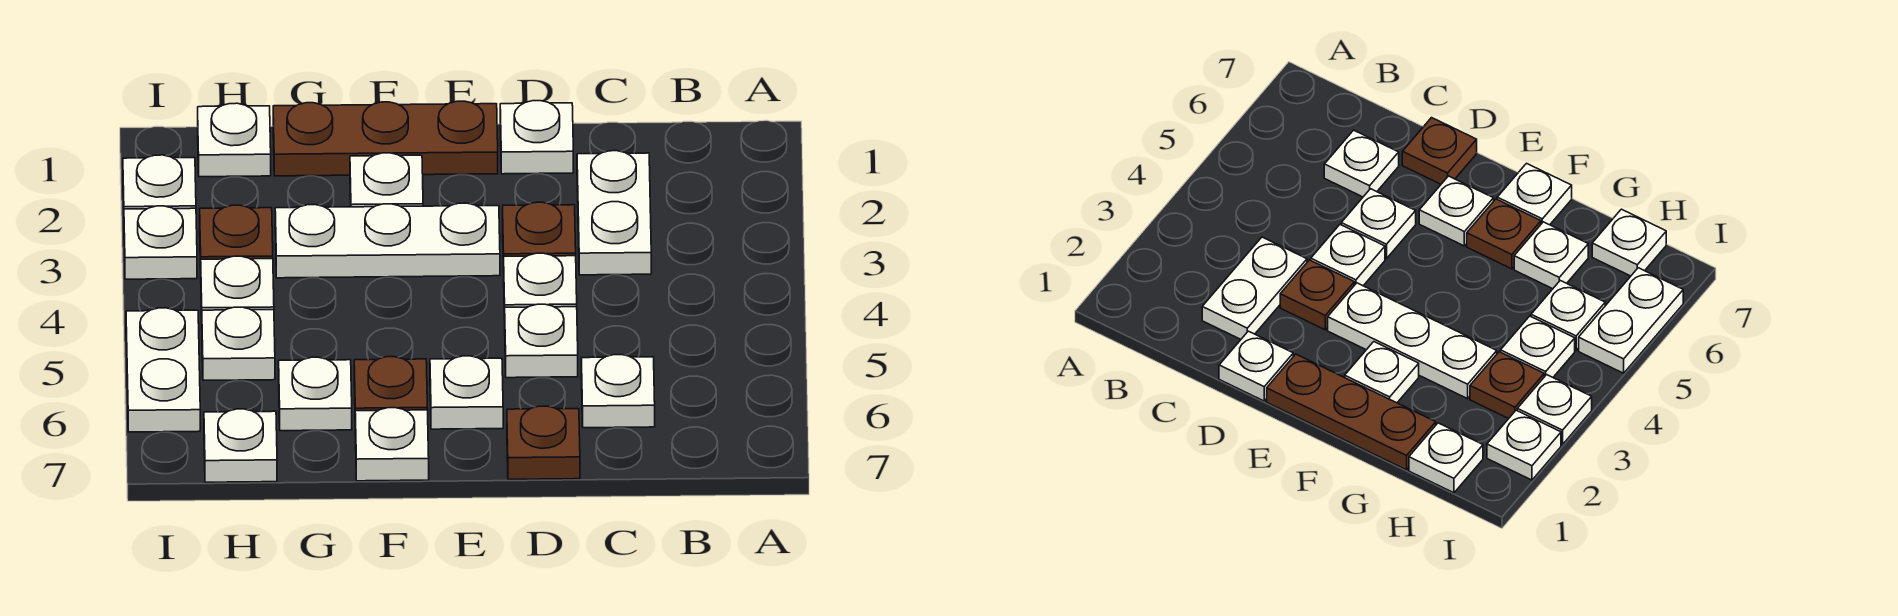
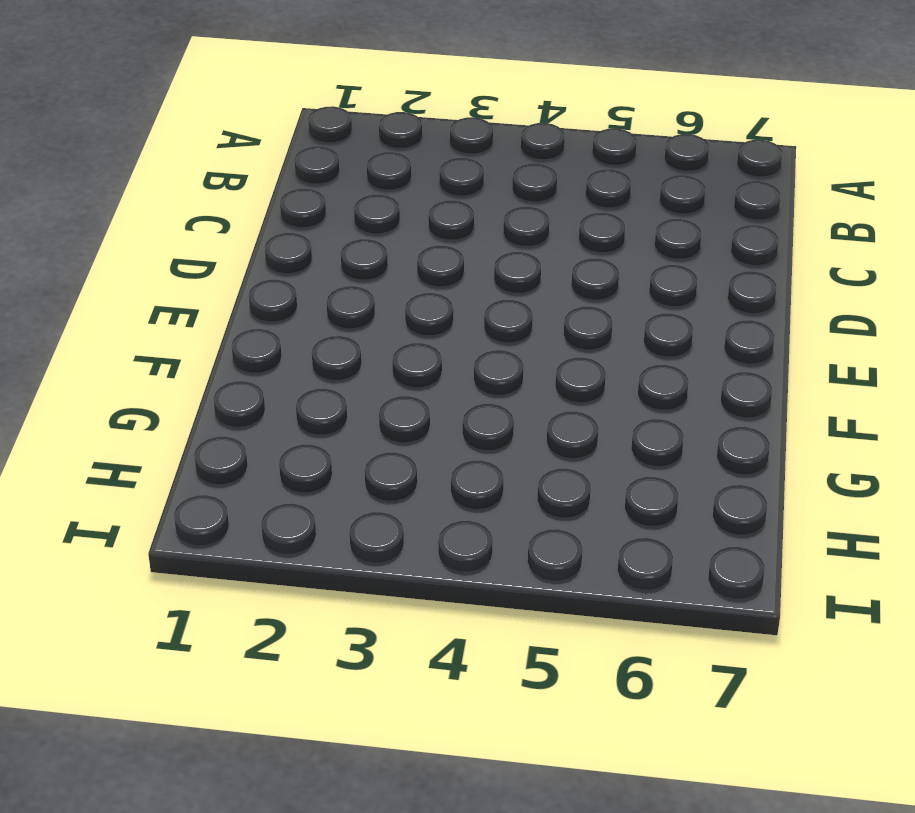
none -> white 1x2 plate [577,151,651,275]
none -> white 1x1 plate [581,355,655,428]
none -> white 1x1 plate [500,101,573,174]

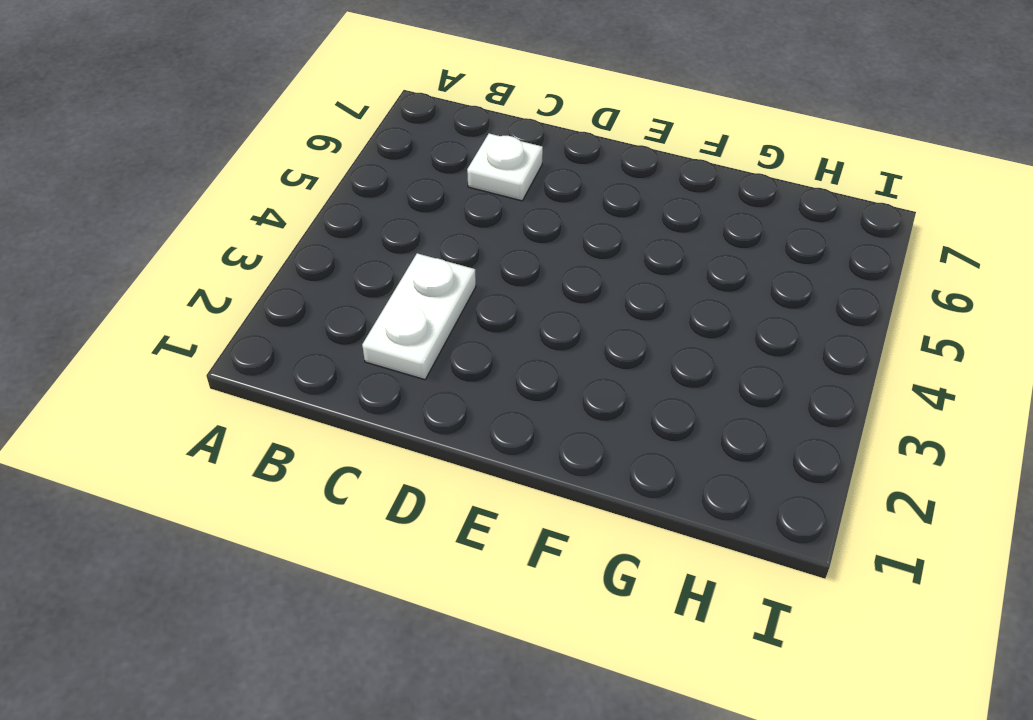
none -> white 1x1 plate [500,101,573,174]
none -> brown 1x1 plate [503,202,576,273]
none -> white 1x1 plate [504,253,577,320]

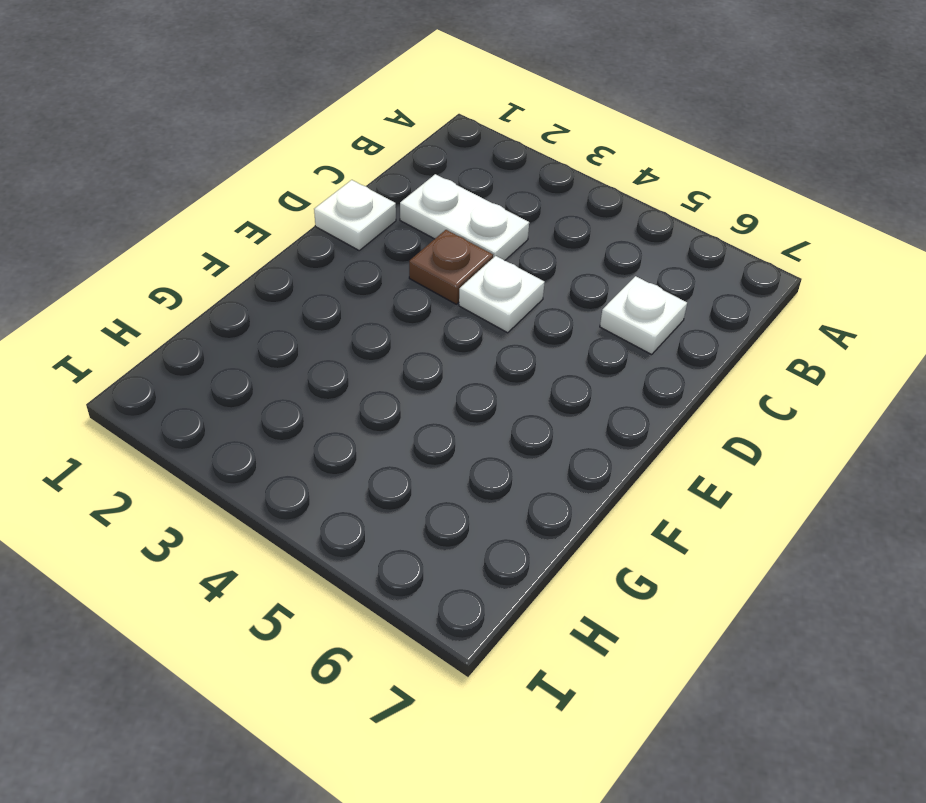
none -> white 1x1 plate [505,304,578,378]
none -> brown 1x1 plate [507,406,580,479]
none -> brown 1x3 plate [273,101,498,176]

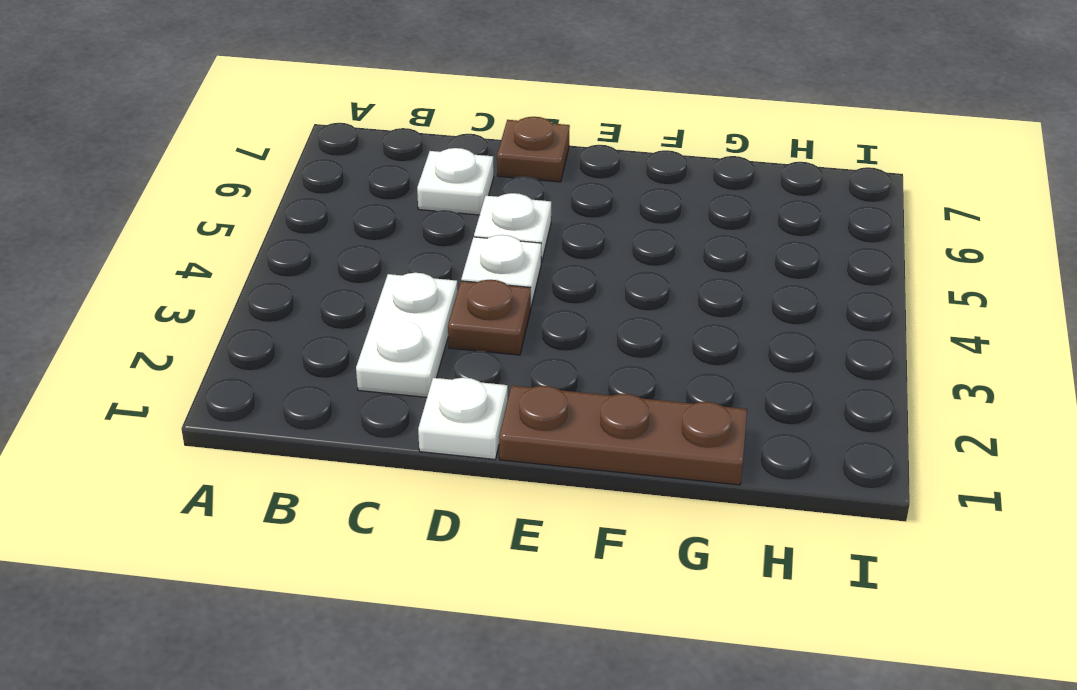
none -> white 1x3 plate [275,203,500,278]
none -> white 1x1 plate [430,356,503,429]
none -> white 1x1 plate [350,153,423,207]

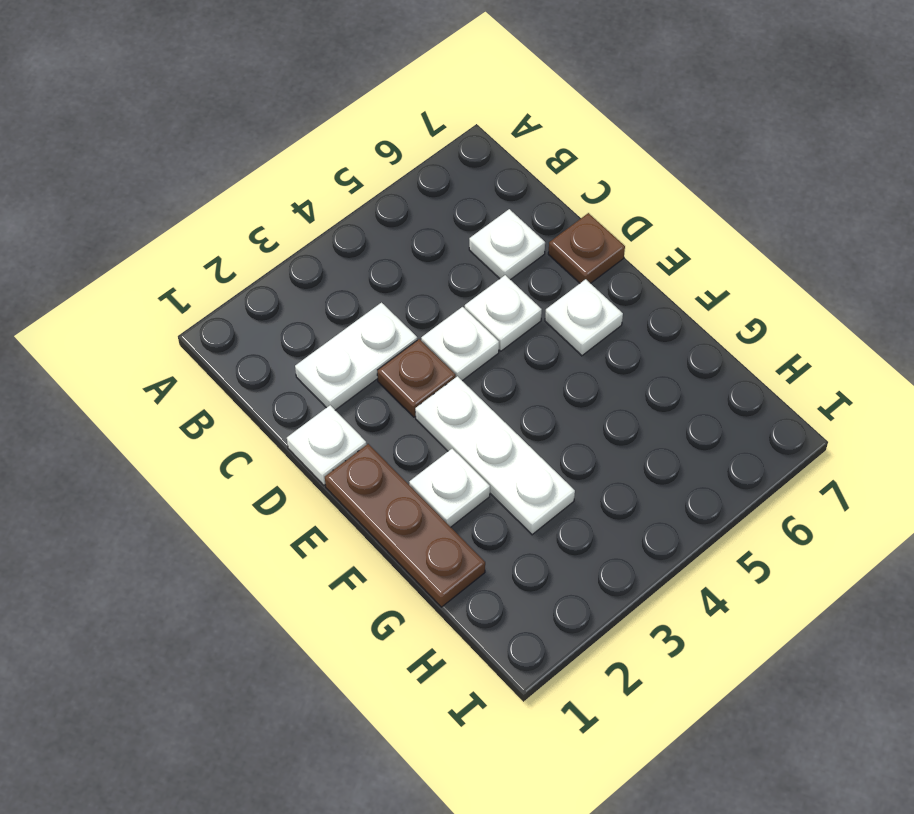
none -> brown 1x1 plate [354,357,427,411]
none -> white 1x1 plate [355,408,429,481]
none -> white 1x1 plate [279,357,352,431]

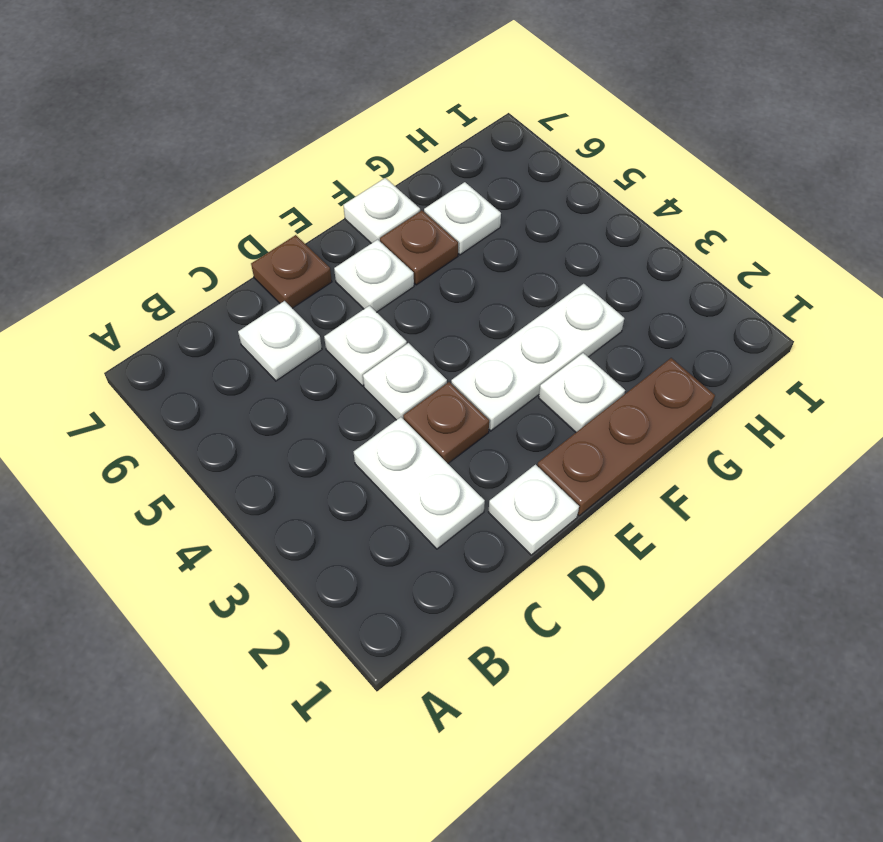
none -> white 1x1 plate [198,103,271,177]
none -> brown 1x1 plate [200,205,273,268]
none -> white 1x1 plate [201,256,274,315]

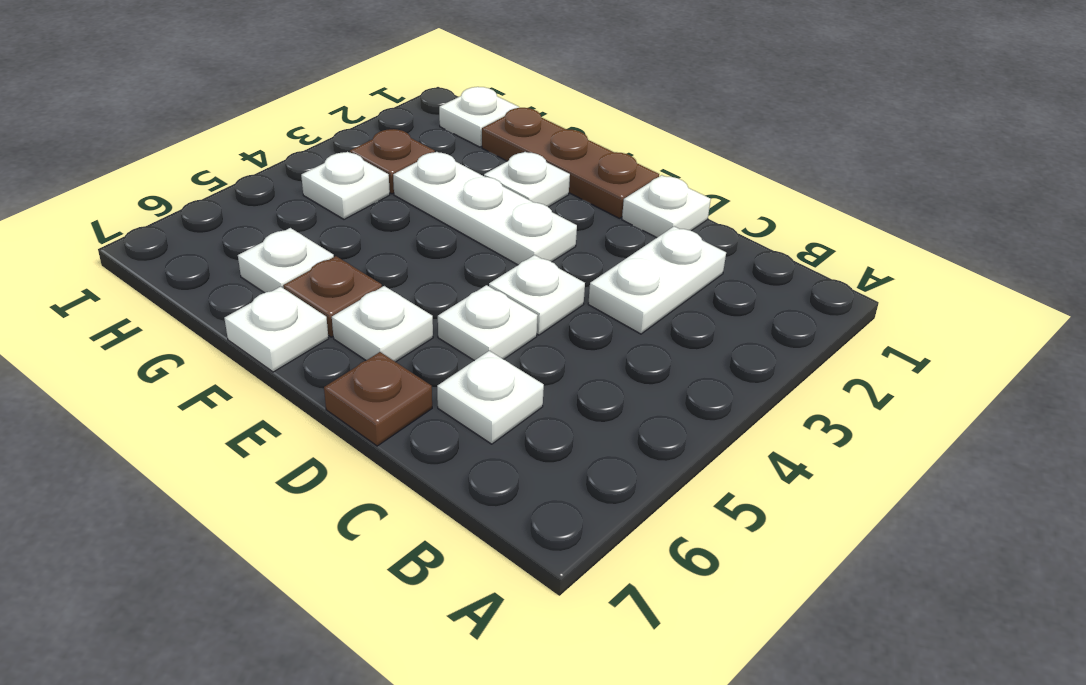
none -> brown 1x1 plate [503,202,576,273]
none -> white 1x1 plate [202,307,275,380]
none -> white 1x1 plate [204,409,277,482]

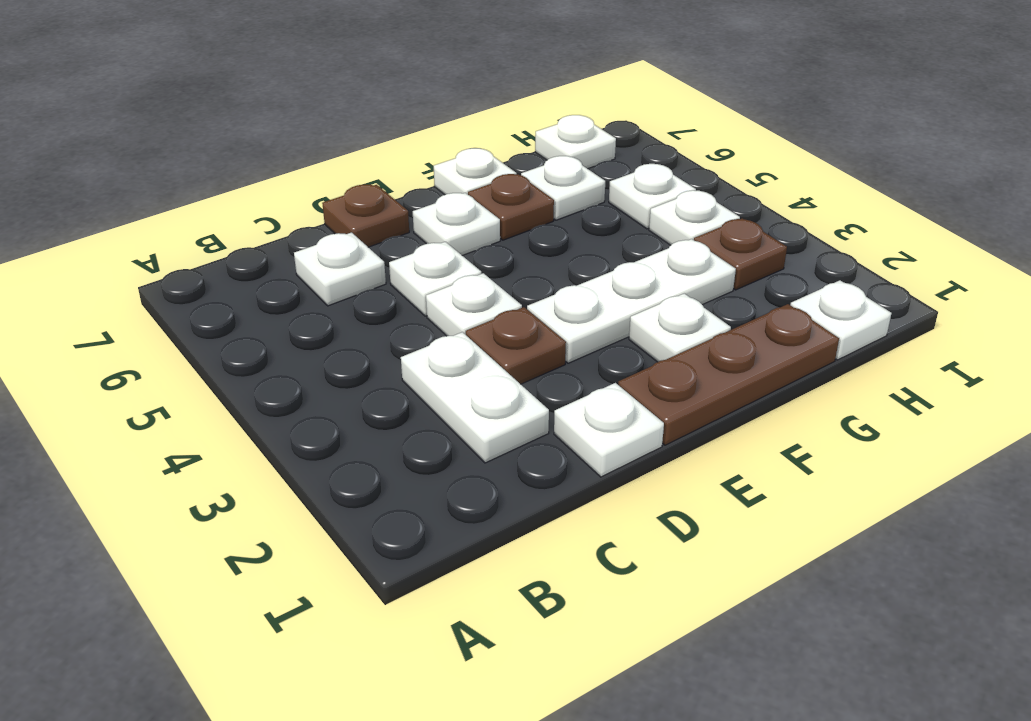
none -> white 1x1 plate [123,155,196,209]
none -> white 1x1 plate [124,206,197,279]
none -> white 1x2 plate [126,308,200,432]

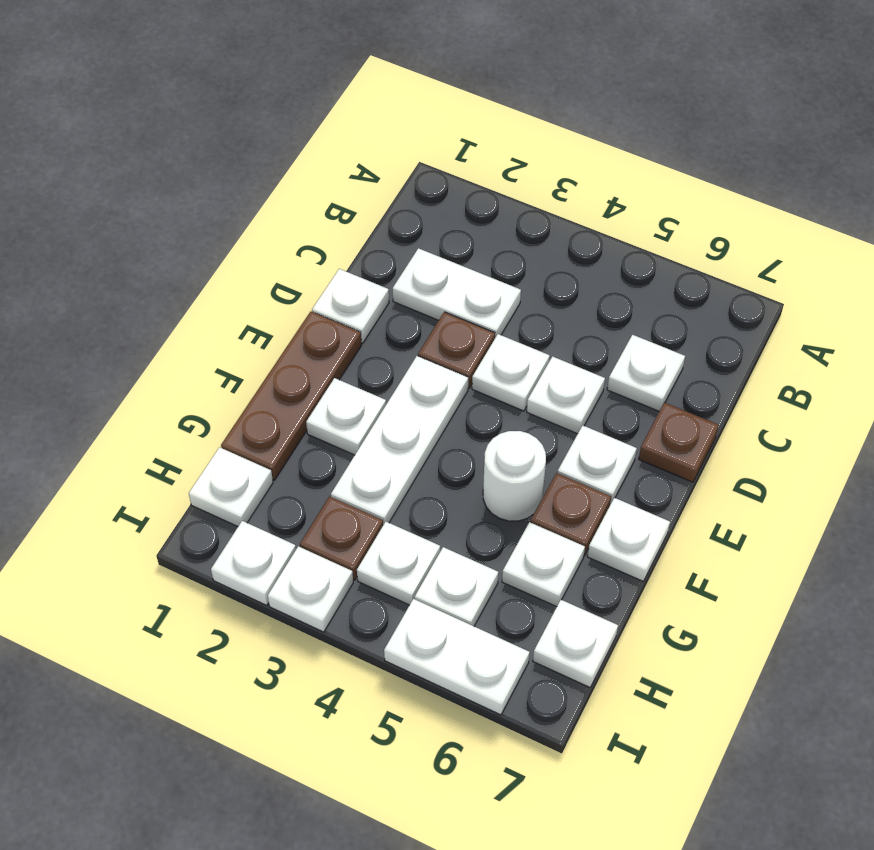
white 1x1 round brick [483,431,546,521] -> none

